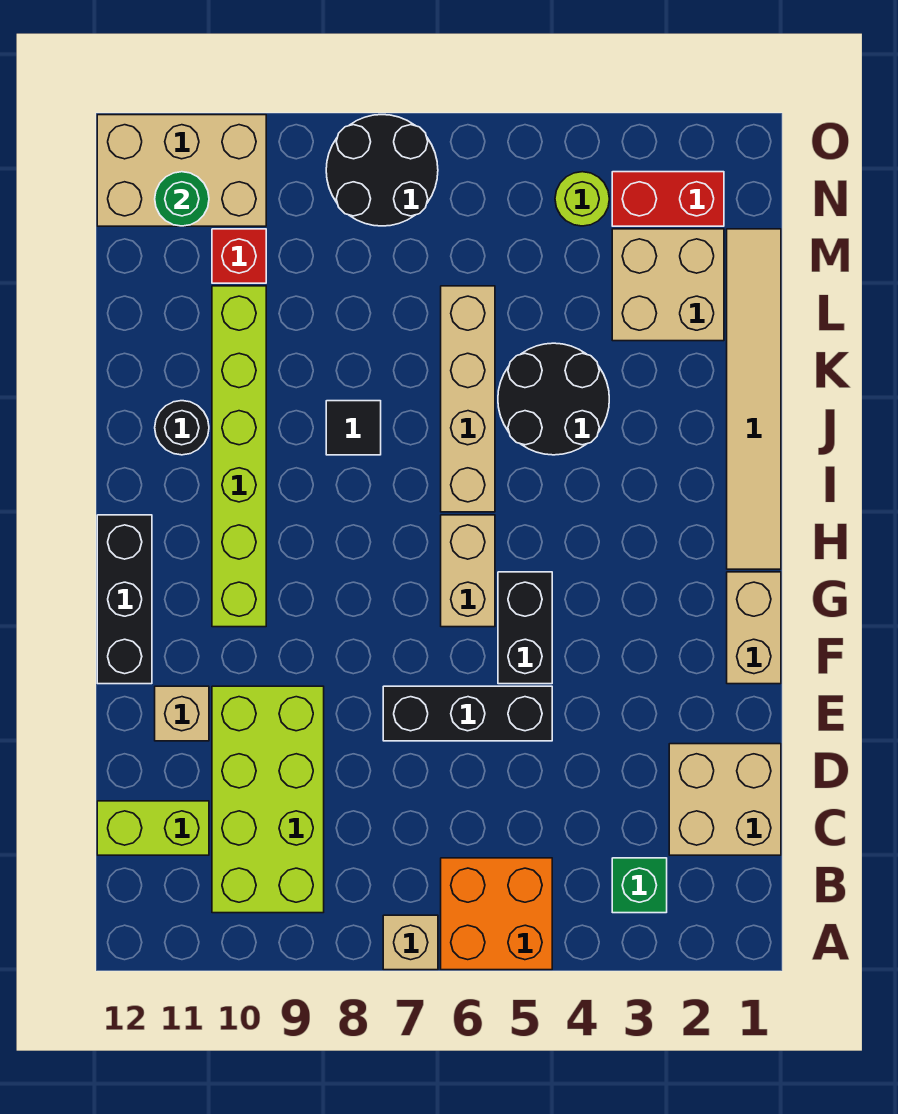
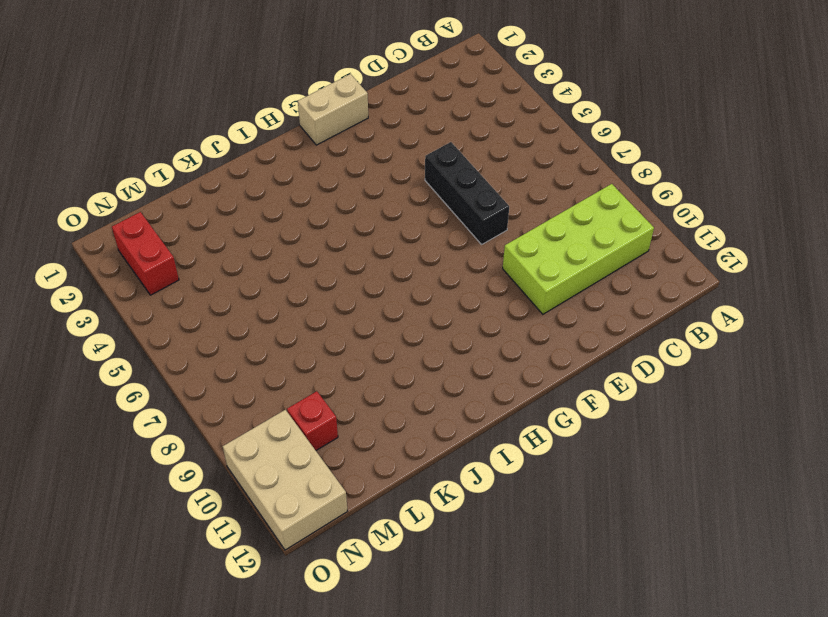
none -> orange 2x2 brick [441,858,552,970]
none -> tan 1x1 brick [383,915,438,970]
none -> green 1x1 brick [612,858,667,913]

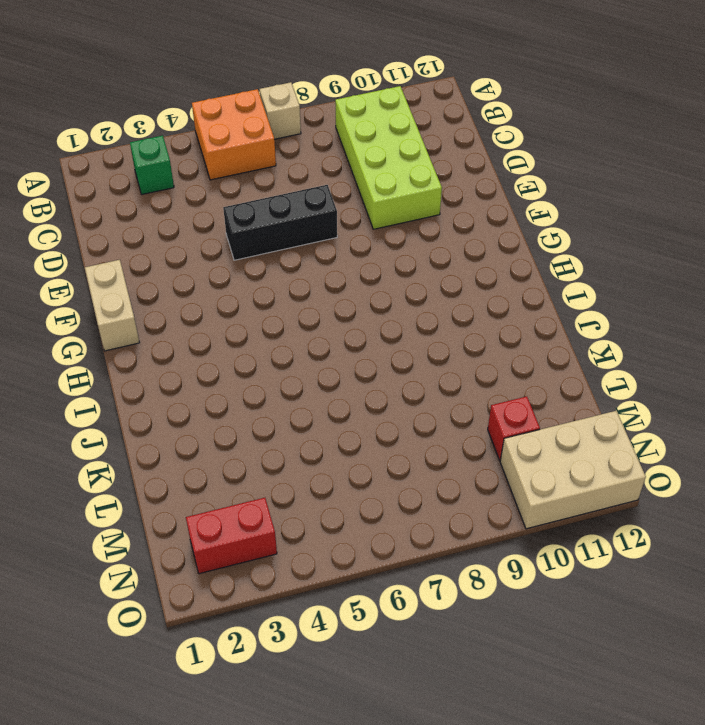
none -> tan 2x2 brick [669,744,781,855]
none -> lime 1x2 brick [97,801,209,855]
none -> tan 1x1 brick [155,686,209,741]

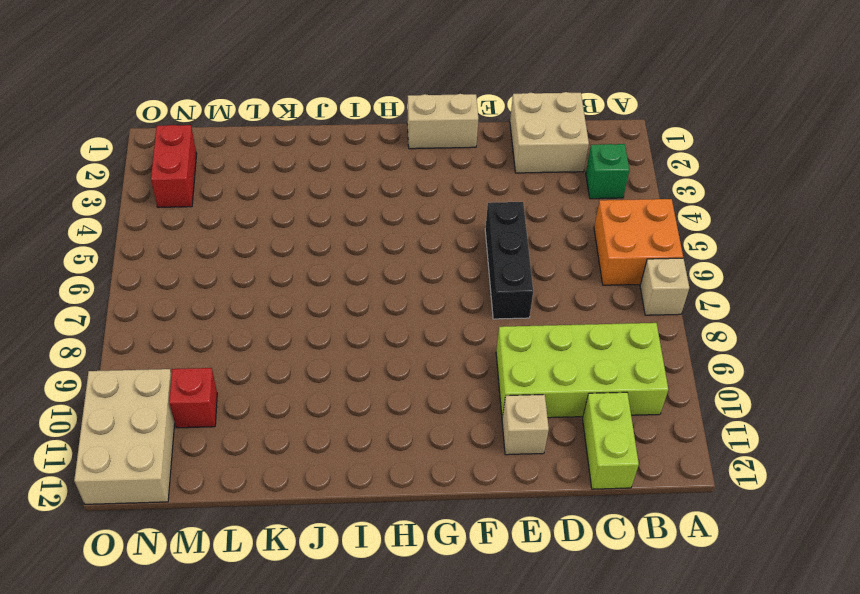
none -> black 1x2 brick [498,572,552,684]
none -> black 1x3 brick [97,515,152,684]
none -> tan 1x2 brick [441,515,495,627]

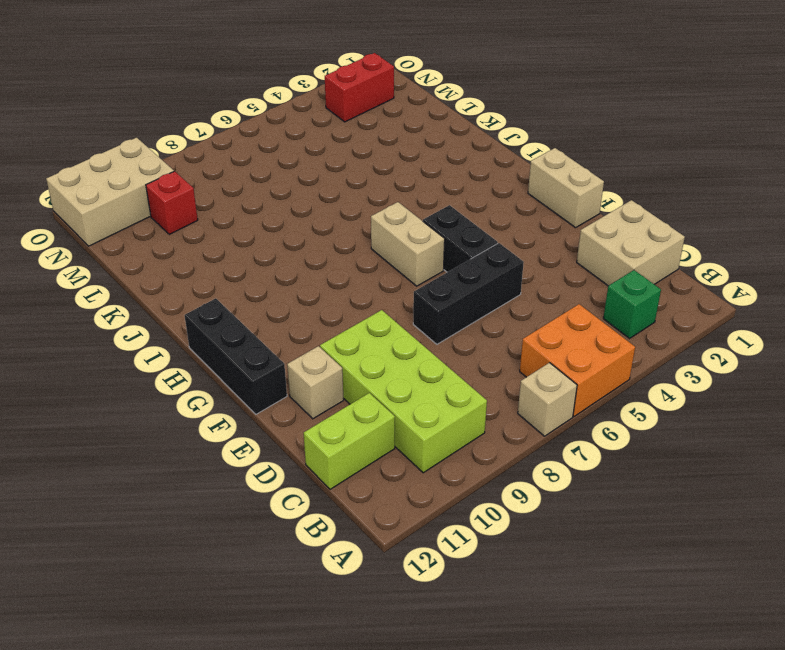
none -> lime 1x6 brick [212,286,266,627]
none -> tan 1x6 tile [727,229,781,569]
none -> tan 1x4 brick [441,286,495,512]

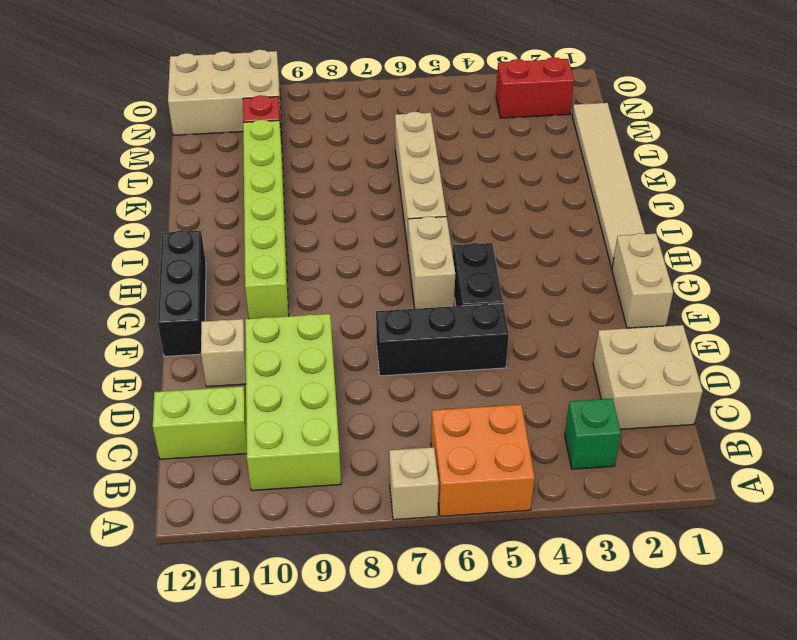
none -> black 2x2 round brick [498,343,609,455]
none -> black 1x1 tile [326,401,381,455]
none -> black 1x1 round brick [155,401,209,455]

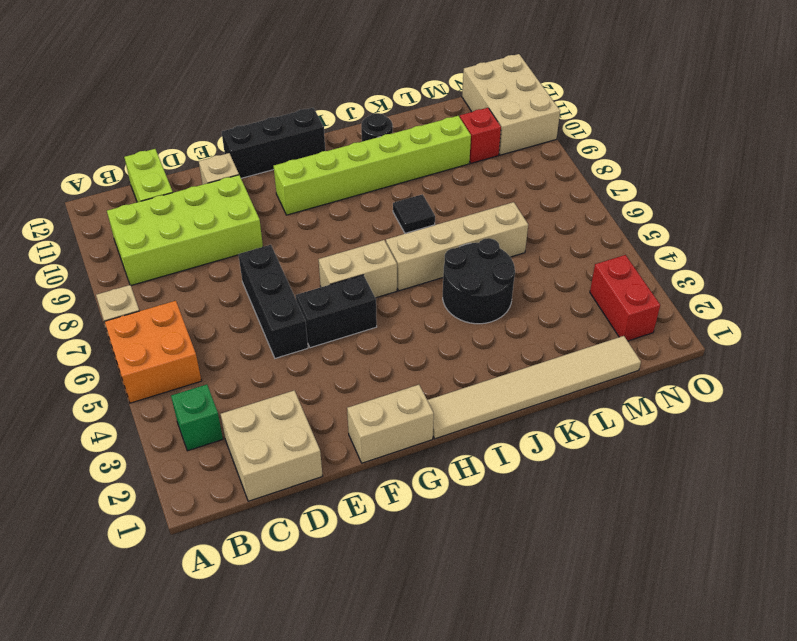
none -> tan 2x2 brick [612,229,724,341]
none -> lime 1x1 round brick [555,172,609,226]
none -> black 2x2 round brick [326,115,438,226]

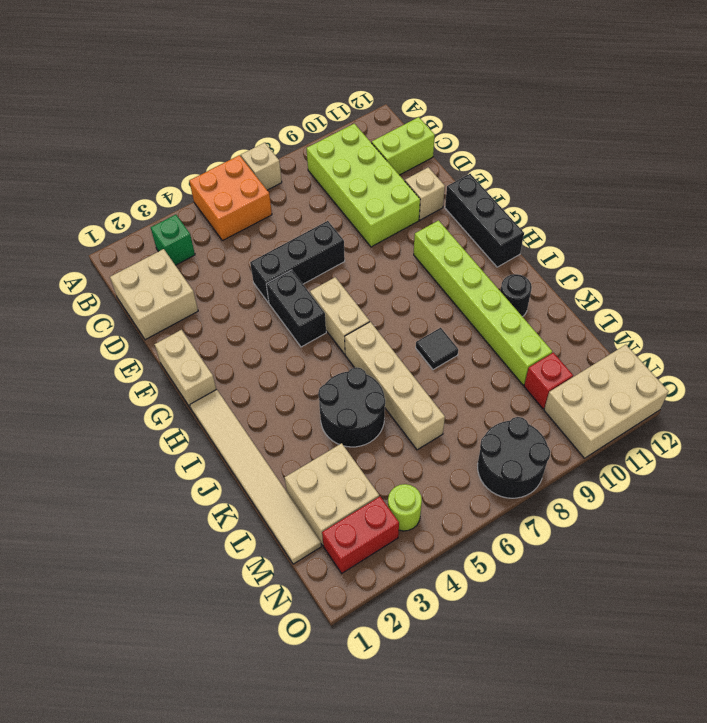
none -> green 1x1 round brick [155,172,209,226]

